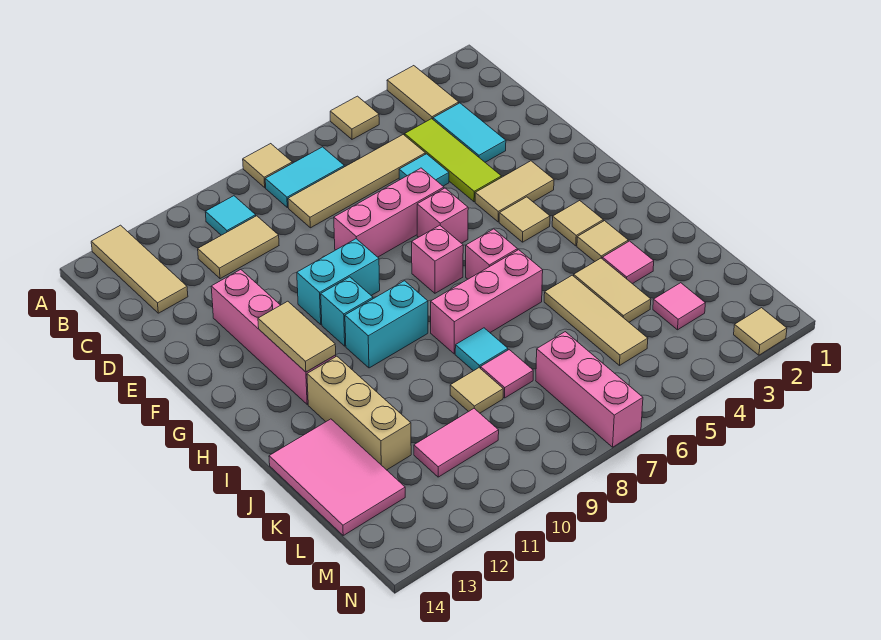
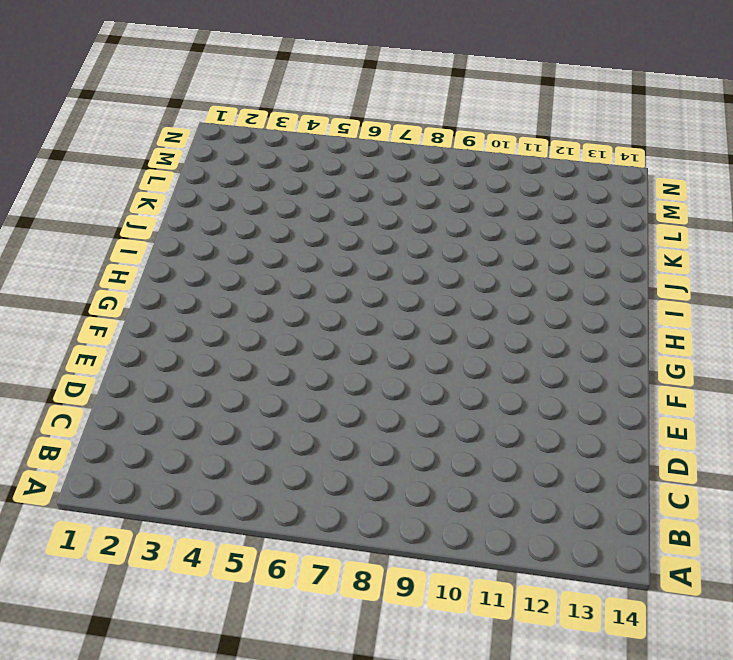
none -> tan 1x2 tile [387,66,459,122]
none -> tan 1x1 tile [330,96,379,139]
none -> tan 1x1 tile [243,144,292,188]
none -> tan 1x3 tile [91,225,188,313]

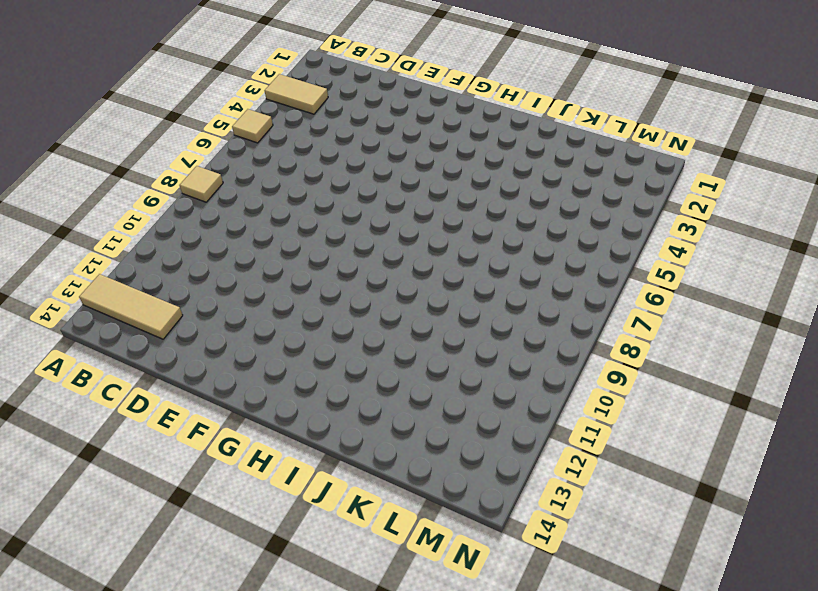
none -> cyan 1x2 tile [265,147,344,208]
none -> cyan 1x1 tile [205,196,256,235]
none -> cyan 1x2 tile [433,103,506,162]
none -> lime 1x3 tile [405,119,501,202]

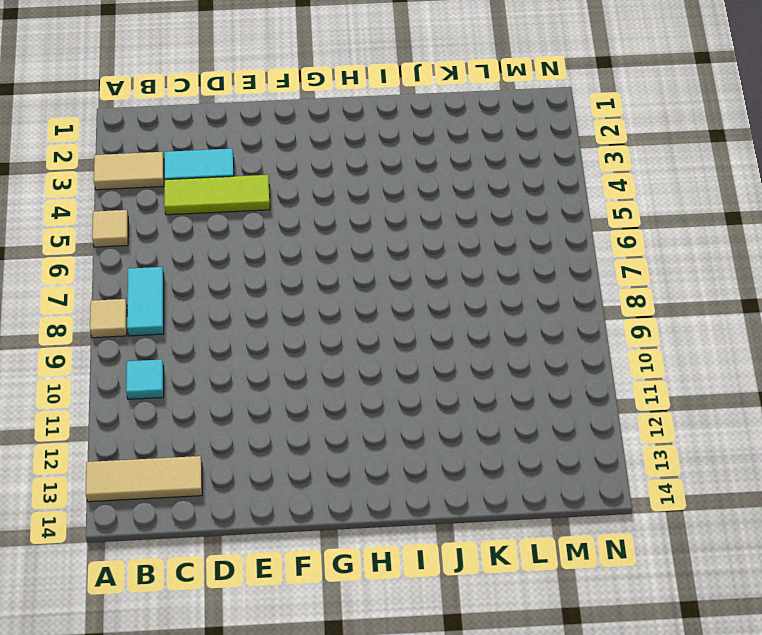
none -> tan 1x4 tile [288,135,425,228]
none -> tan 1x2 tile [198,216,279,279]
none -> cyan 1x1 tile [399,154,449,186]
none -> pink 1x3 brick [334,168,444,257]

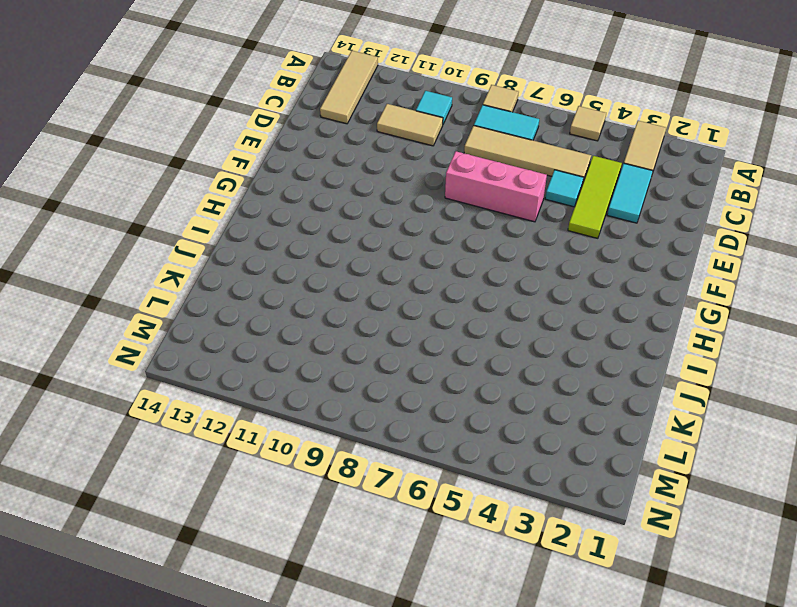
none -> pink 1x4 brick [211,270,336,404]
none -> tan 1x2 tile [475,161,554,222]
none -> pink 1x1 brick [417,188,468,243]
none -> cyan 1x2 brick [297,239,380,324]

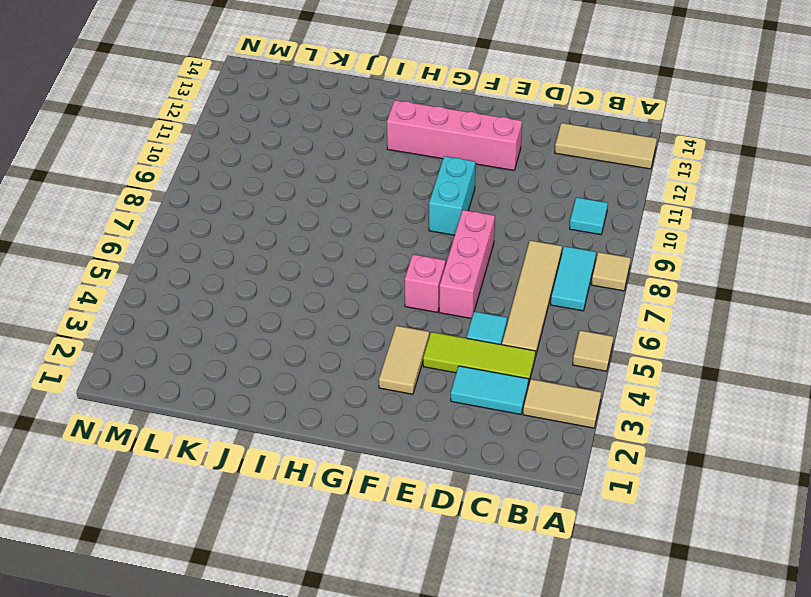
none -> tan 1x2 tile [198,216,279,279]
none -> tan 1x1 tile [499,197,550,242]
none -> pink 1x1 brick [412,225,463,293]
none -> cyan 1x1 brick [321,277,373,346]

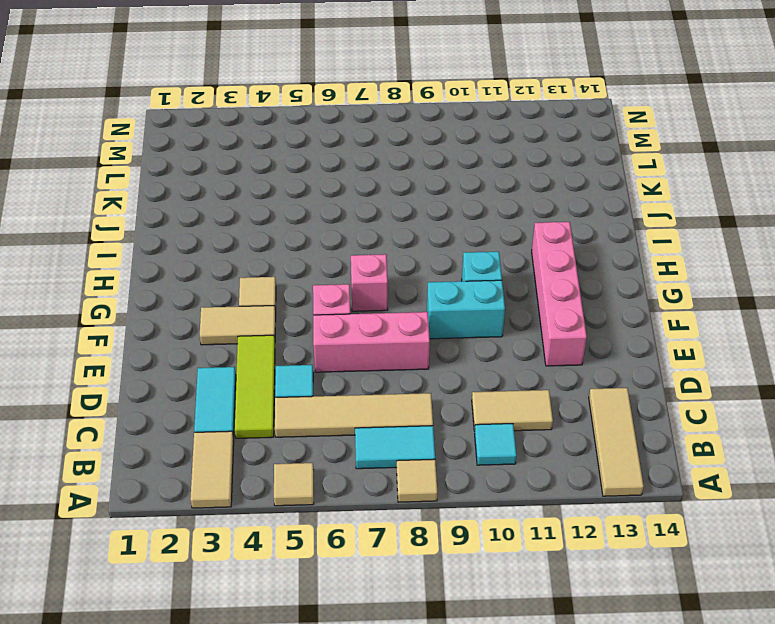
none -> tan 1x1 tile [552,201,603,246]
none -> pink 1x1 brick [466,229,517,279]
none -> cyan 1x2 brick [345,281,428,368]
none -> tan 1x1 tile [577,221,628,261]

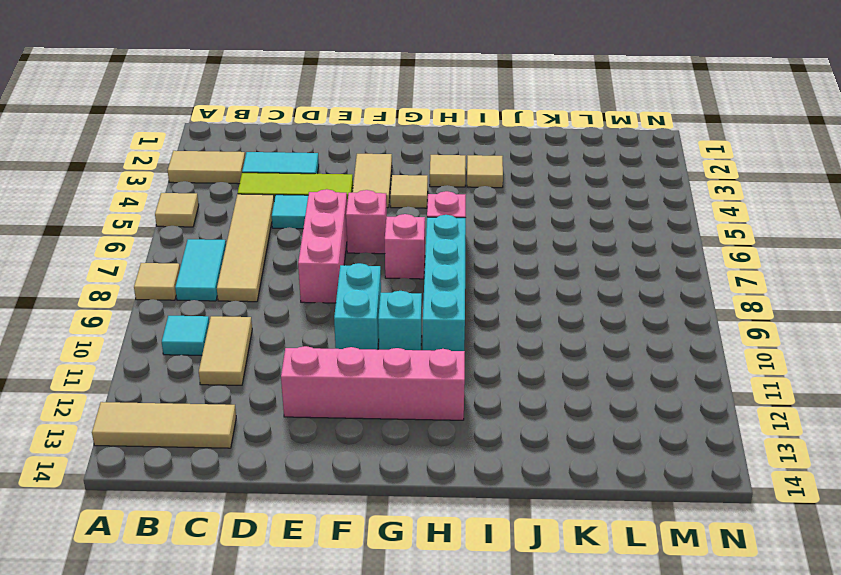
cyan 1x4 brick [423,215,466,351] -> cyan 1x2 brick [345,281,428,368]
none -> pink 1x3 brick [431,250,543,354]
none -> tan 1x3 brick [307,356,411,470]
none -> pink 1x1 tile [602,241,654,284]
none -> tan 1x2 tile [574,258,651,322]

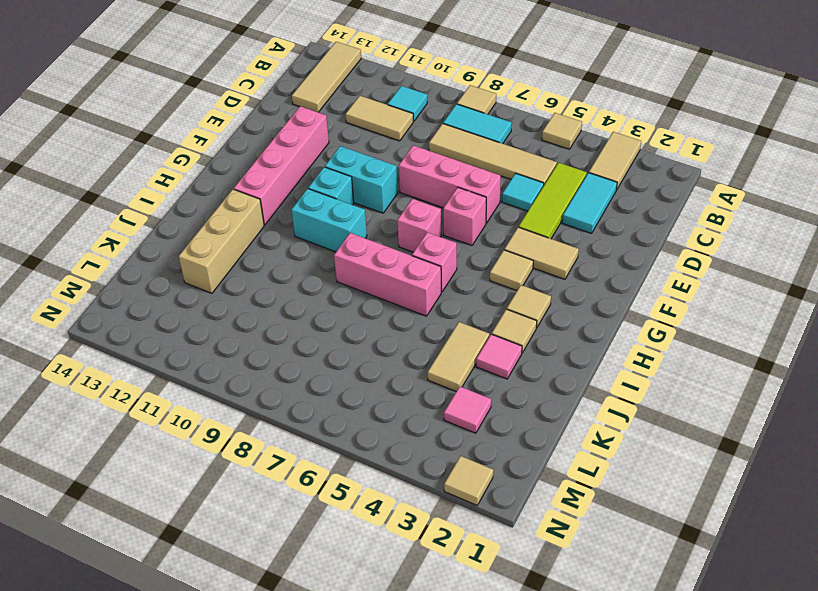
none -> tan 1x3 tile [544,275,648,365]
none -> cyan 1x1 tile [455,328,508,371]
none -> pink 2x3 tile [269,419,405,535]
none -> pink 1x1 tile [481,350,533,398]

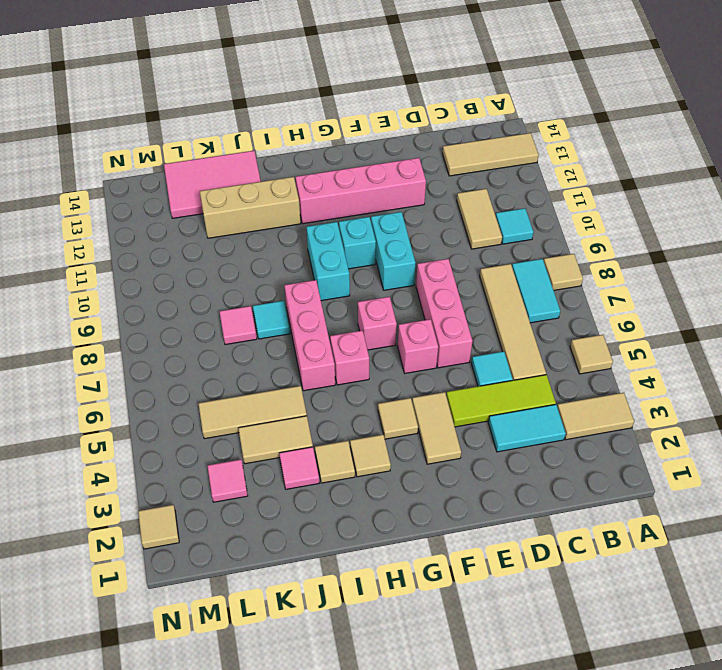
none -> tan 1x1 tile [450,368,503,413]
none -> pink 1x3 brick [536,332,643,447]
none -> pink 1x2 tile [414,409,499,477]
none -> tan 1x2 tile [258,301,336,372]

